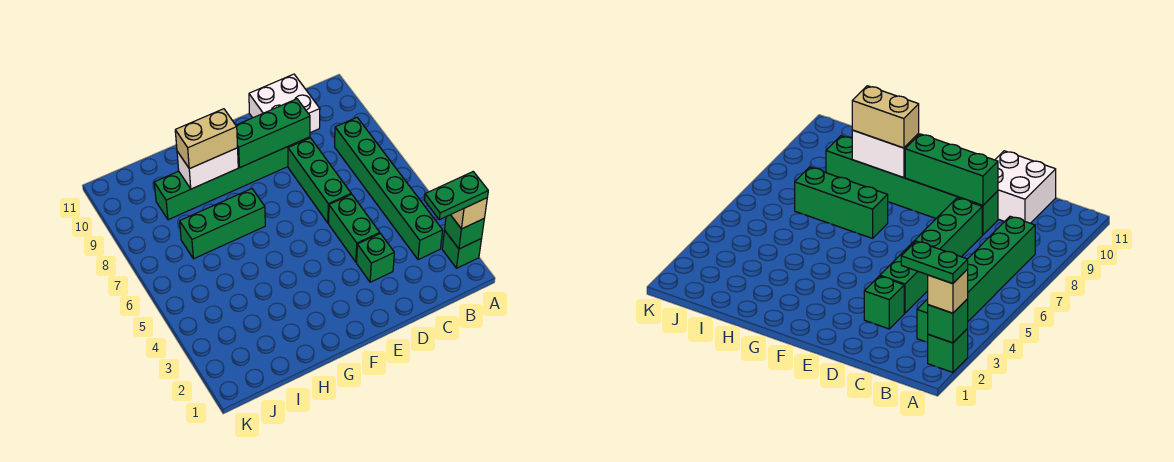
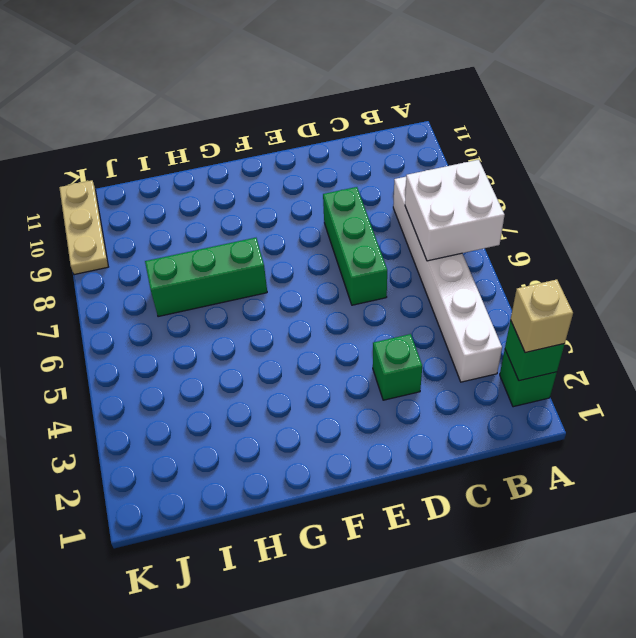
white 2x2 brick [405,160,504,261] -> white 2x2 brick moved to [249,74,320,133]
white 1x6 brick [393,177,502,382] -> green 1x6 brick [335,118,443,260]
tan 1x3 plate [59,180,108,275] -> none
none -> green 1x2 brick [329,194,380,262]
none -> green 1x6 brick [154,137,310,220]
none -> green 1x3 brick [236,99,310,168]

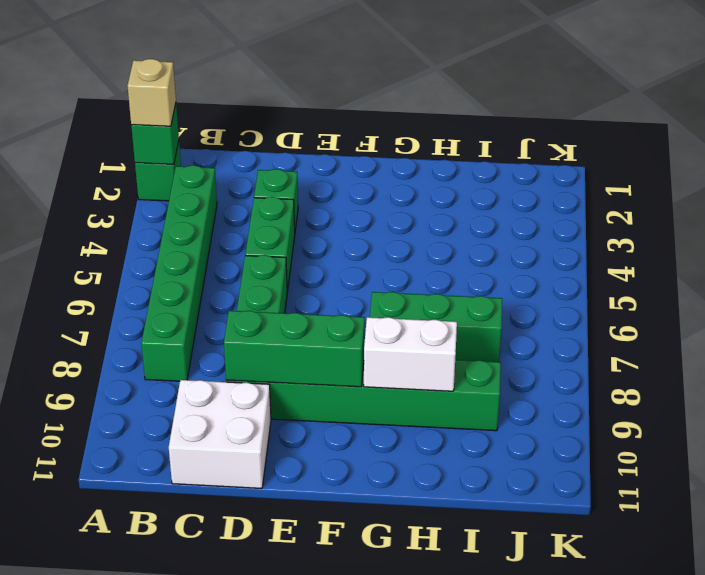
none -> tan 1x2 brick [175,109,238,169]
none -> green 1x2 plate [425,172,488,220]

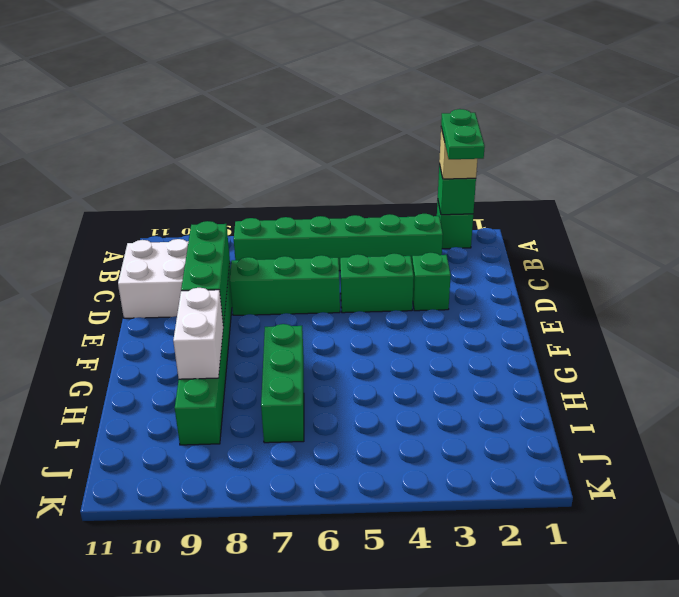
none -> tan 1x2 brick [175,109,238,169]

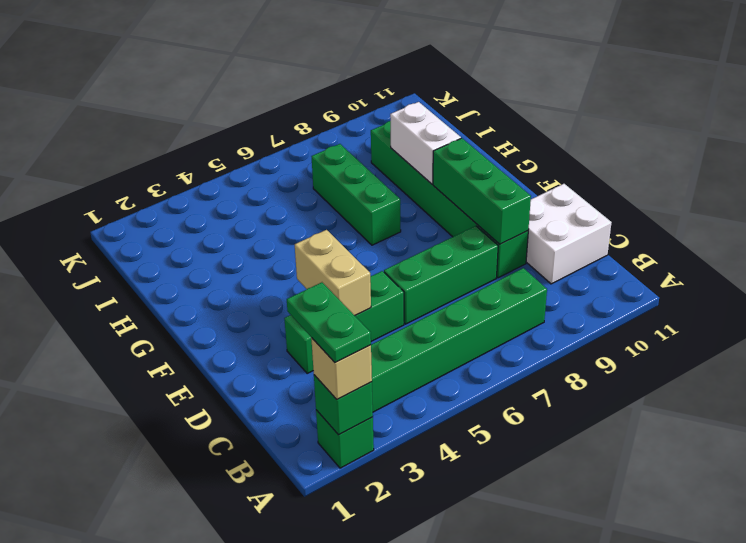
tan 1x2 brick [295,230,371,316] -> tan 1x2 brick moved to [175,109,238,169]

